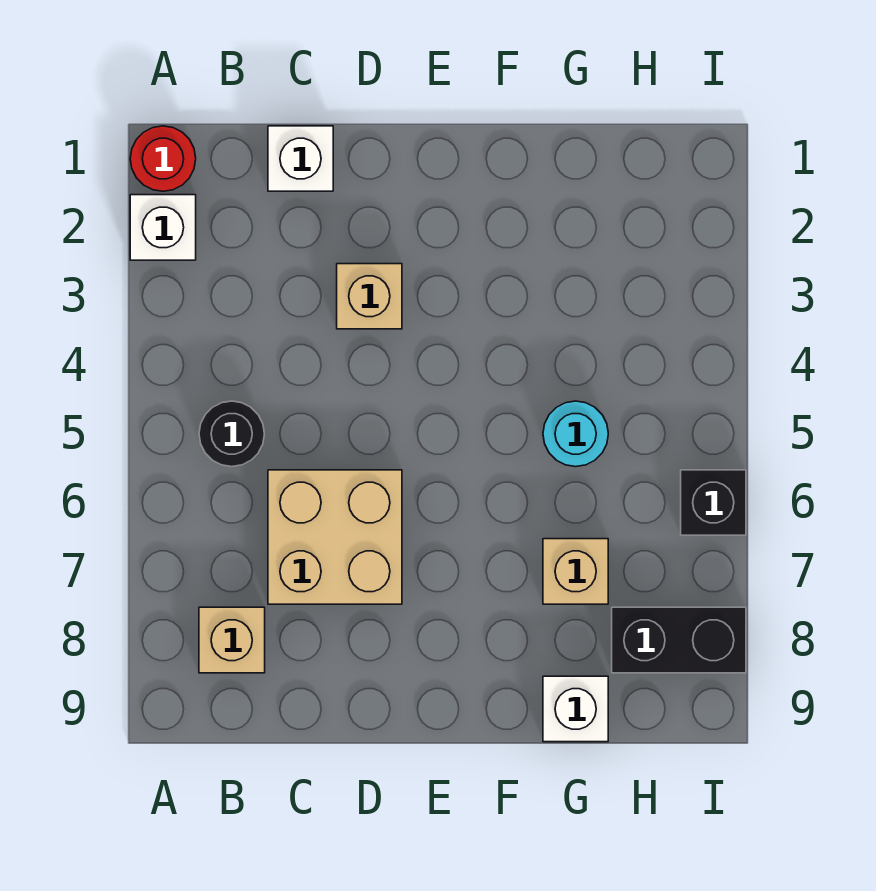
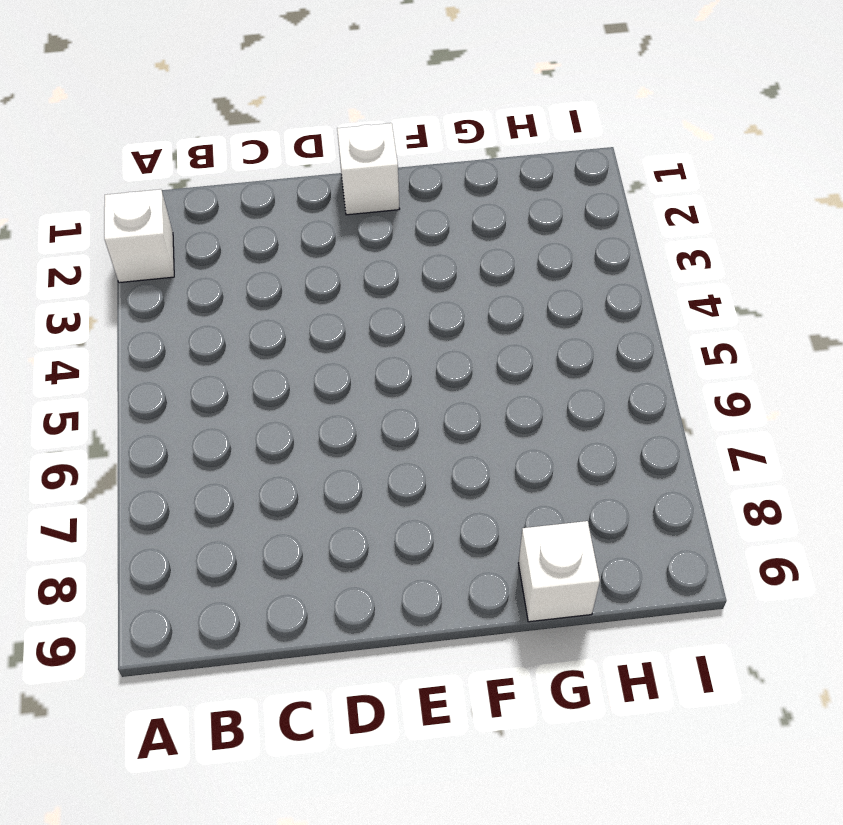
white 1x1 brick [337,123,399,215] -> white 1x1 brick moved to [268,126,333,191]
none -> red 1x1 round brick [130,126,196,191]
none -> black 1x1 round brick [199,401,264,467]
none -> tan 1x1 brick [199,607,265,673]

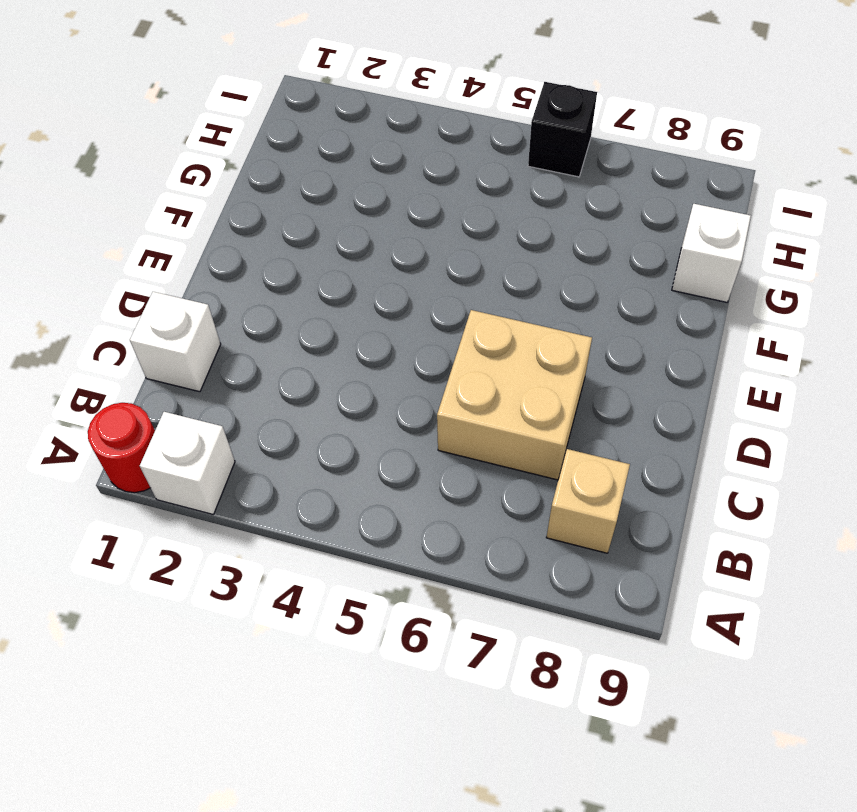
none -> black 1x1 round brick [199,401,264,467]
none -> tan 1x1 brick [337,264,402,329]
none -> cyan 1x1 round brick [543,401,608,467]

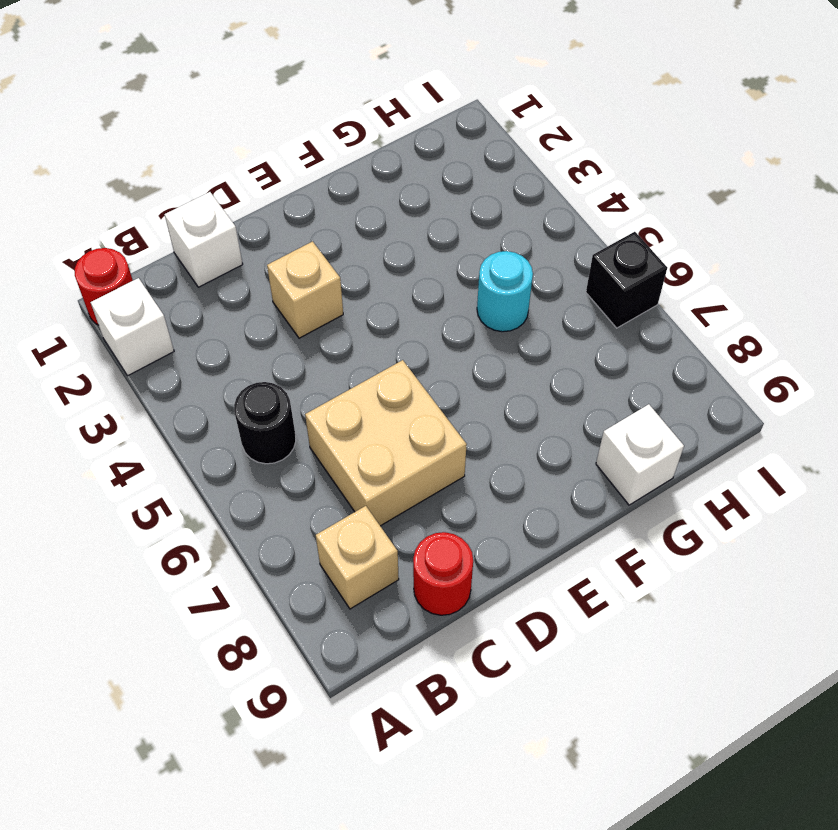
red 1x1 round brick [413,532,473,615] -> none
none -> tan 1x1 brick [543,539,608,604]
none -> black 1x2 brick [612,607,746,673]

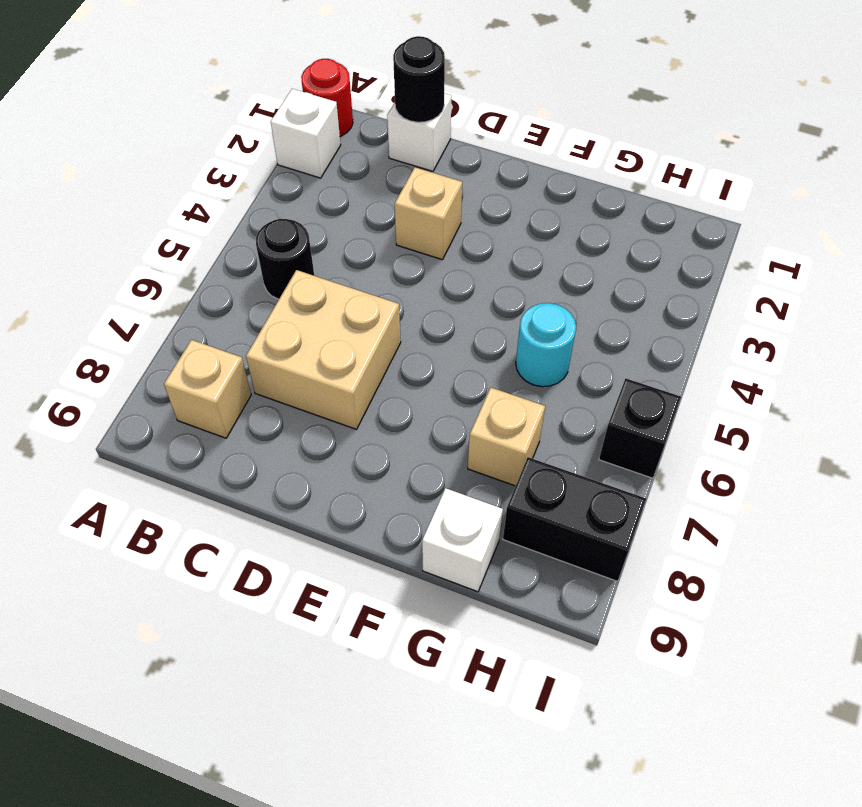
black 1x1 round brick [393,36,445,122] -> none

